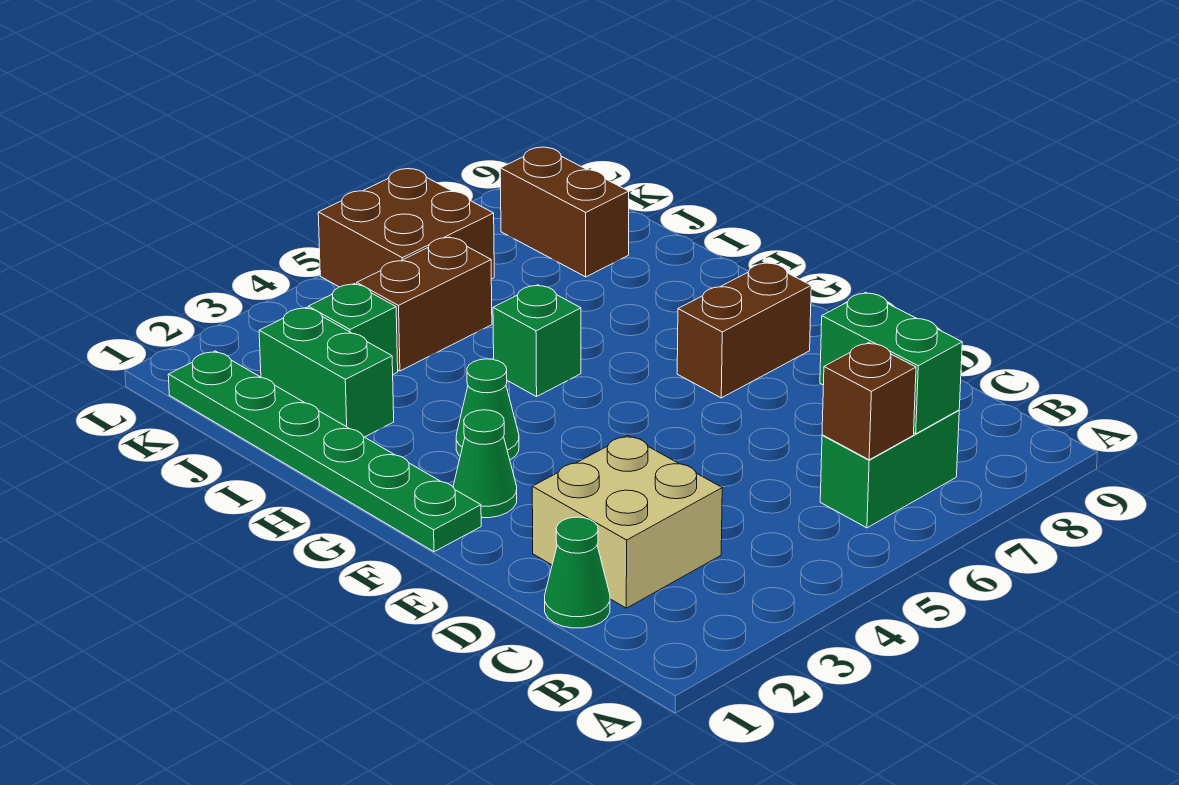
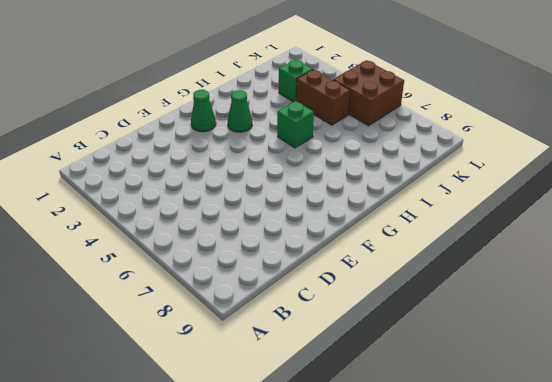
none -> green 1x2 brick [820,410,959,528]
none -> green 1x1 cone [545,517,610,628]
none -> tan 2x2 brick [532,436,722,608]

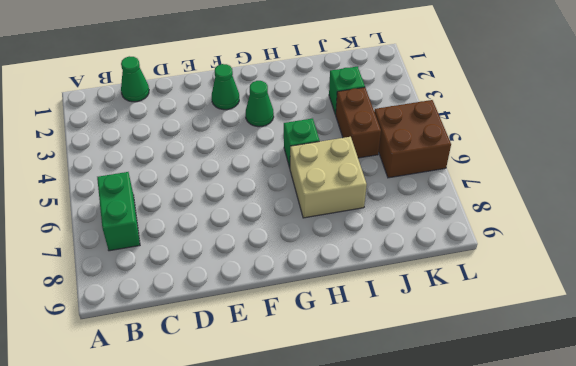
tan 2x2 brick [290,137,367,218] -> tan 2x2 brick moved to [532,436,722,608]
none -> green 1x6 plate [168,351,481,552]
none -> brown 1x2 brick [677,263,811,398]
none -> green 1x2 brick [259,308,394,437]

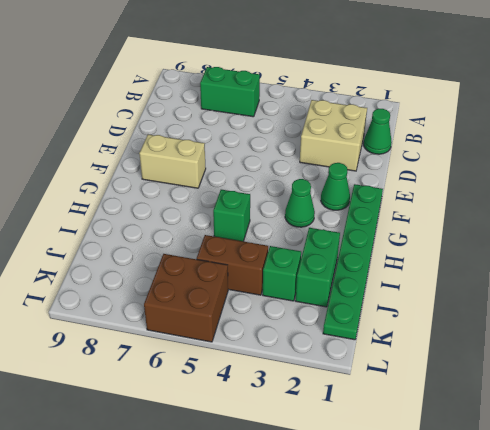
tan 1x2 brick [139,134,206,188] -> brown 1x2 brick [677,263,811,398]
none -> brown 1x2 brick [500,147,629,277]
none -> brown 1x1 brick [822,343,916,460]
none -> green 1x2 brick [820,292,962,434]

